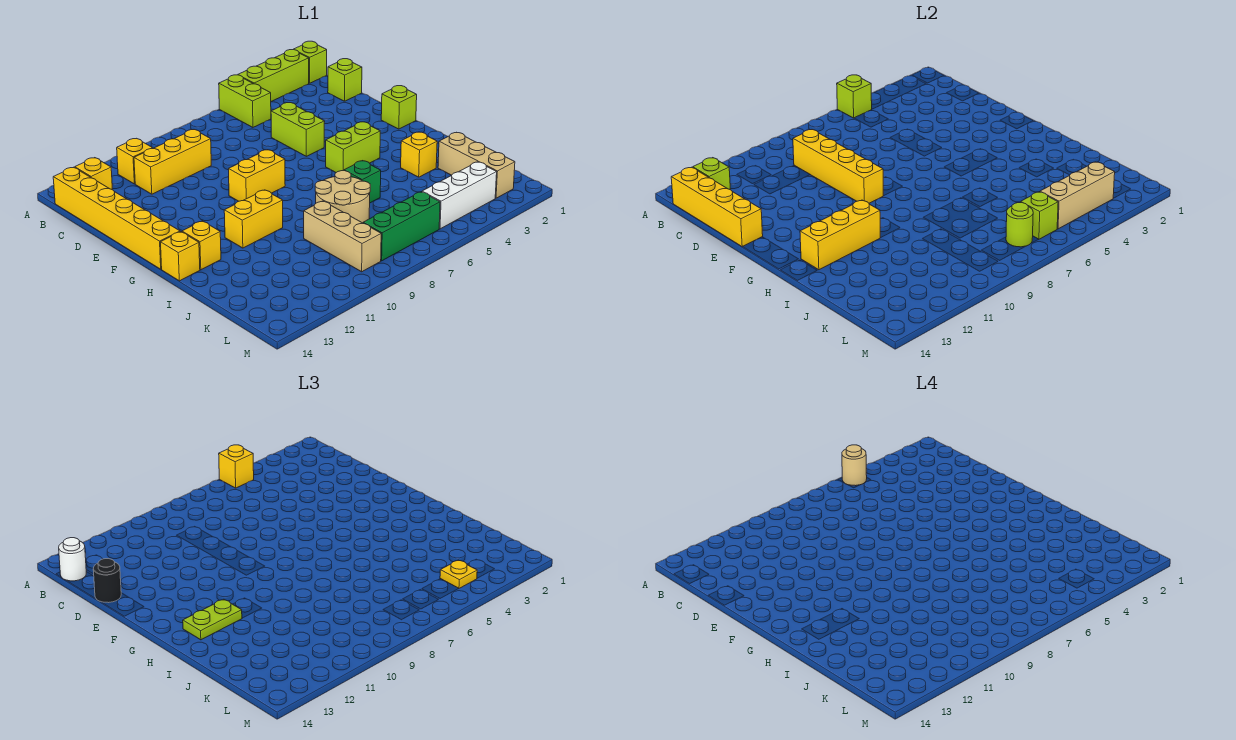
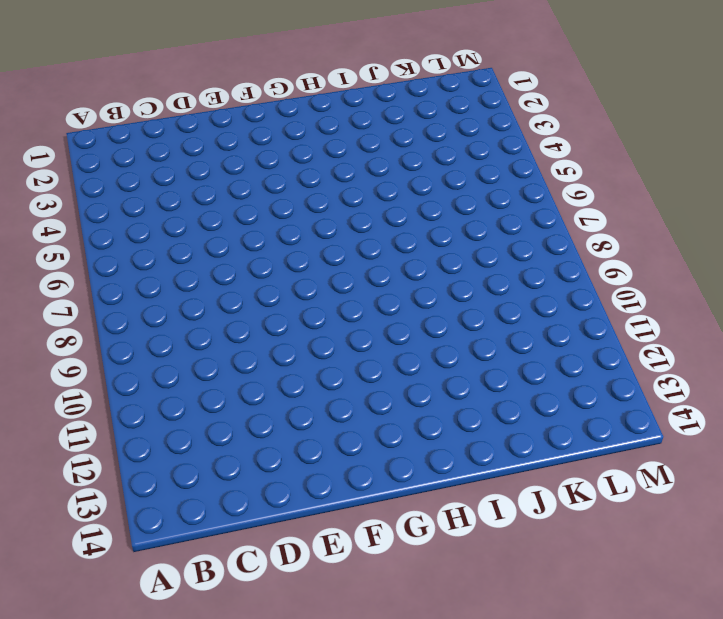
none -> lime 1x1 brick [293,41,327,83]
none -> lime 1x3 brick [238,50,309,101]
none -> lime 1x2 brick [219,75,271,127]
none -> yellow 1x1 brick [117,139,153,184]

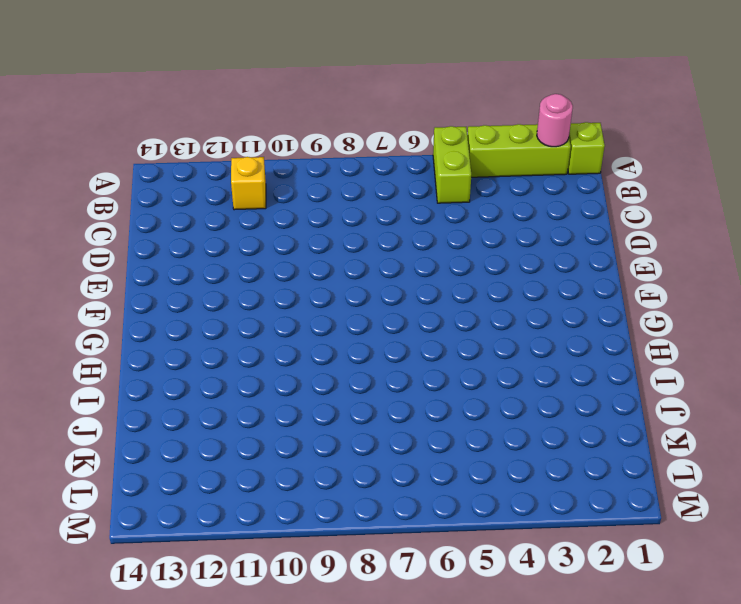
pink 1x1 round brick [537,94,573,147] -> none
none -> yellow 1x1 brick [75,158,112,189]
none -> yellow 1x6 brick [53,167,180,269]
none -> lime 1x1 brick [328,59,362,101]
none -> yellow 1x3 brick [134,130,211,194]

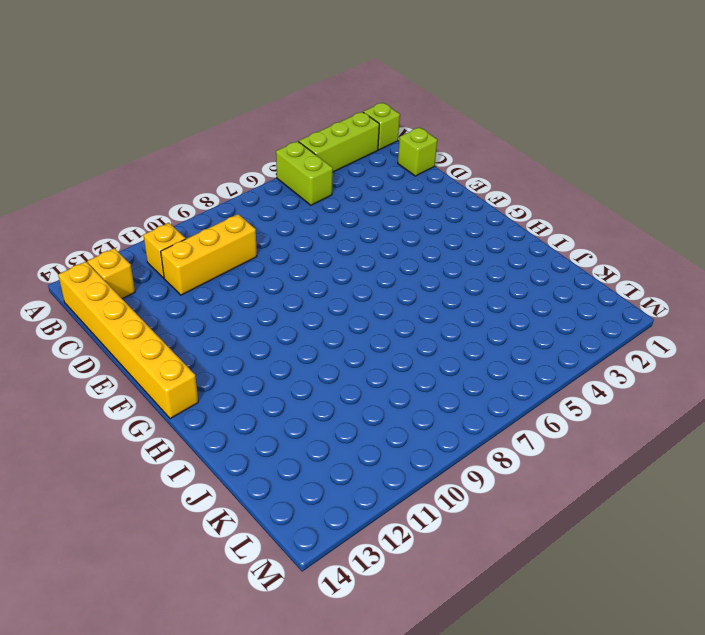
none -> lime 1x2 brick [271,103,325,156]
none -> lime 1x1 brick [381,86,417,129]
none -> yellow 1x2 brick [229,150,285,201]
none -> lime 1x2 brick [326,122,380,172]

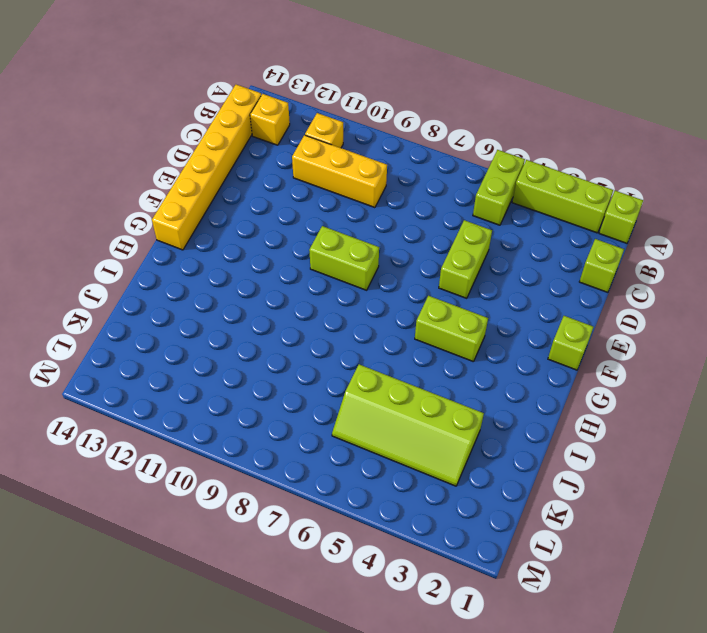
lime 1x2 brick [309,226,379,290] -> yellow 1x2 brick [229,150,285,201]
lime 2x4 slope [332,364,484,486] -> none
none -> yellow 1x2 brick [224,190,283,248]
none -> yellow 1x1 brick [182,221,221,270]
none -> yellow 1x1 brick [161,232,200,281]
none -> yellow 1x1 brick [401,132,437,177]

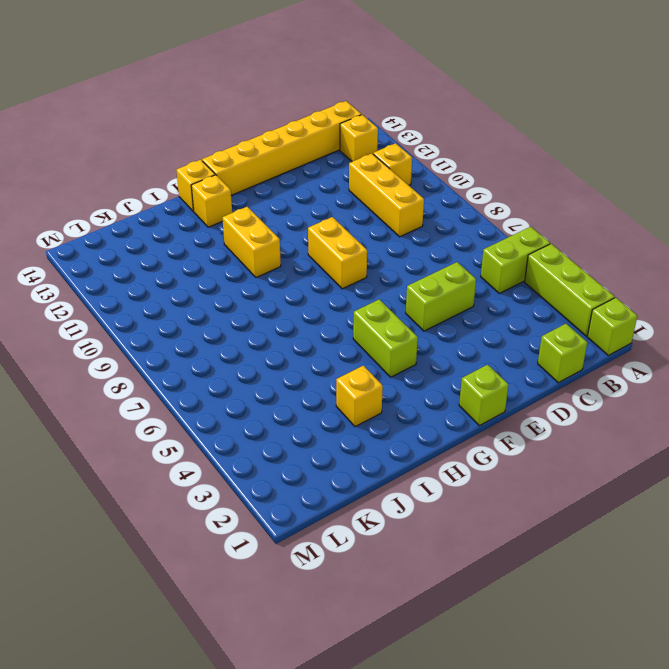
none -> green 1x1 brick [344,161,381,203]
none -> tan 2x2 round brick [315,171,370,223]
none -> tan 1x3 brick [438,132,515,198]
none -> tan 1x3 brick [304,201,381,272]

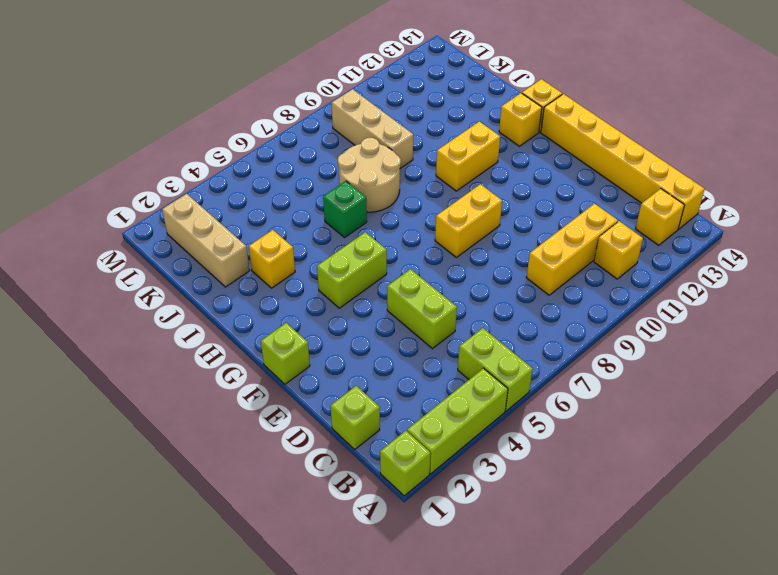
none -> white 1x3 brick [422,162,497,229]
none -> green 1x3 brick [363,192,440,261]
none -> lime 1x1 brick [837,75,872,118]
none -> lime 1x1 brick [693,158,730,189]

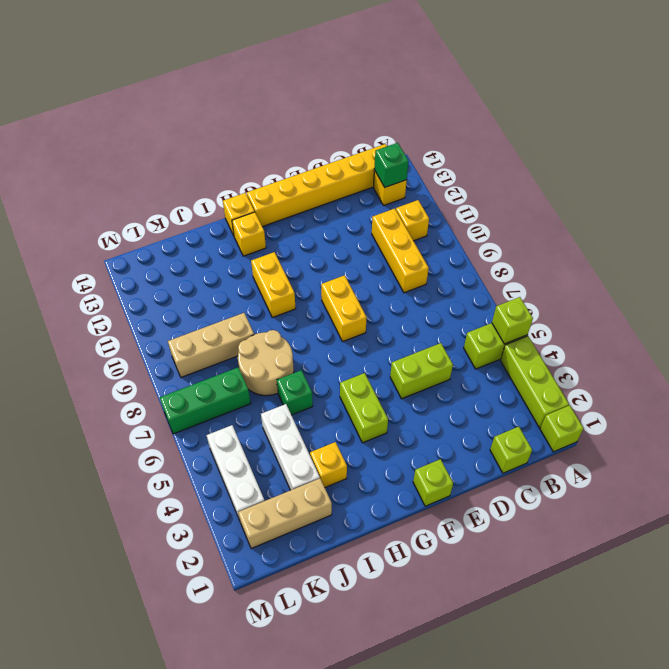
green 1x1 brick [374,143,408,187] -> lime 1x1 brick [693,158,730,189]
white 1x3 brick [261,404,320,490] -> none
green 1x3 brick [160,367,251,434] -> green 1x3 brick turned to [363,192,440,261]
none -> yellow 1x4 brick [671,167,763,247]
none -> yellow 1x4 brick [793,130,883,203]
none -> yellow 1x3 brick [800,200,880,270]
none -> tan 1x3 brick [1040,162,1115,229]

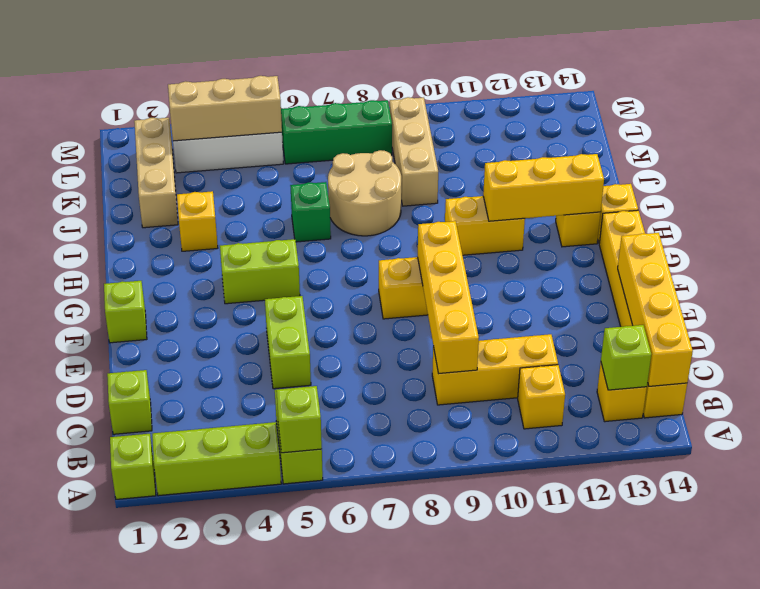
none -> lime 1x1 brick [1021,192,1058,239]
none -> lime 1x1 round brick [1006,203,1033,247]
none -> yellow 1x1 brick [219,445,254,488]
none -> white 1x1 round brick [59,538,86,581]

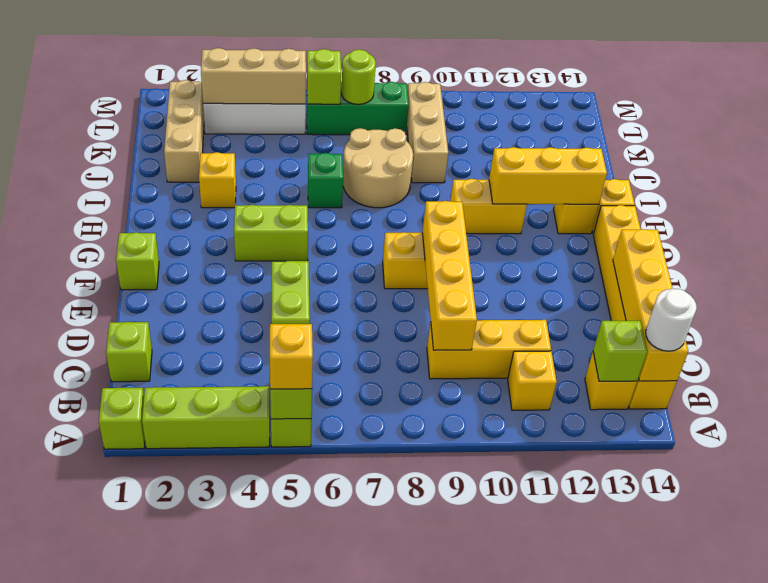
none -> black 1x1 round brick [93,559,121,603]
none -> lime 1x2 plate [183,599,242,640]
none -> yellow 1x1 plate [440,560,477,589]
none -> tan 1x1 round brick [842,445,867,486]

